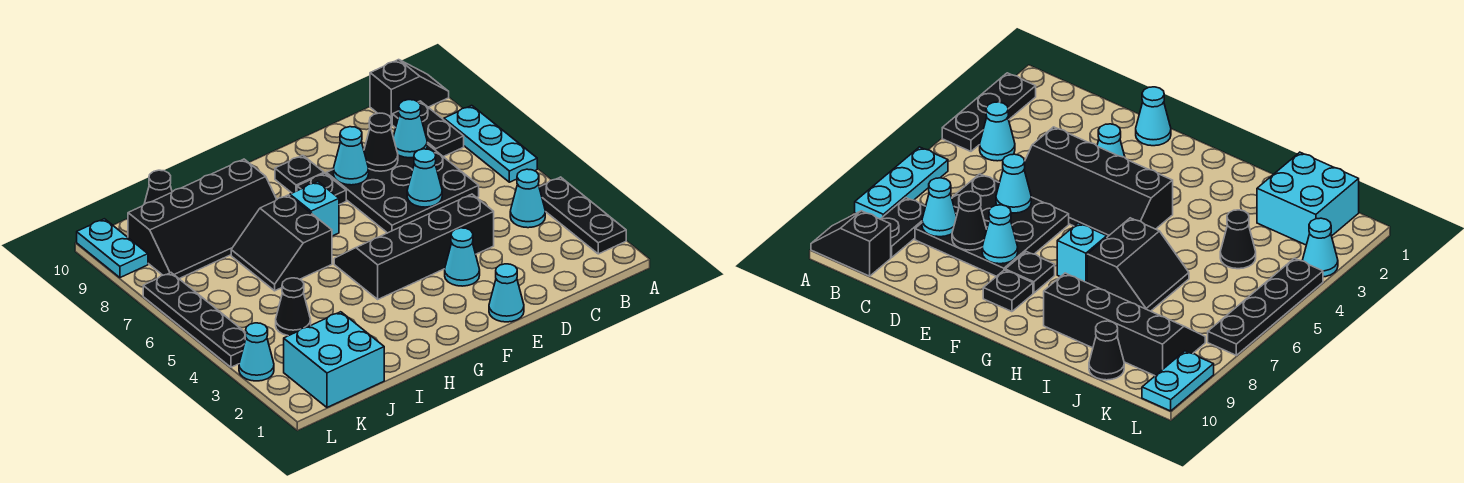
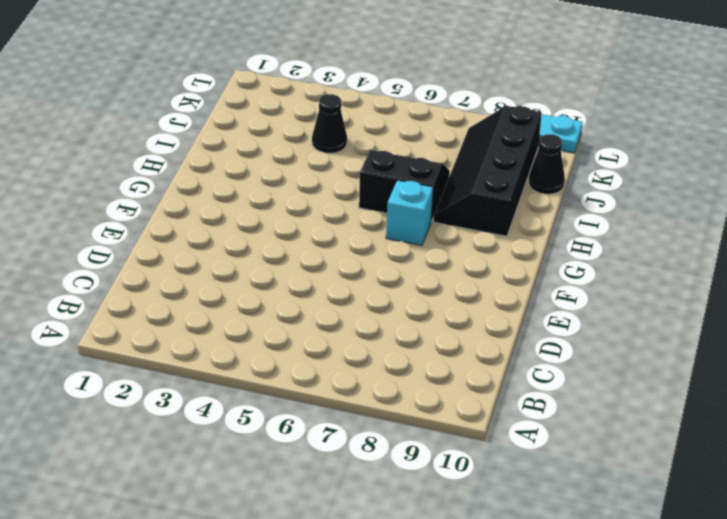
none -> black 1x3 plate [539,177,626,254]
none -> cyan 1x3 plate [444,105,537,182]
none -> black 1x2 slope [370,60,449,124]

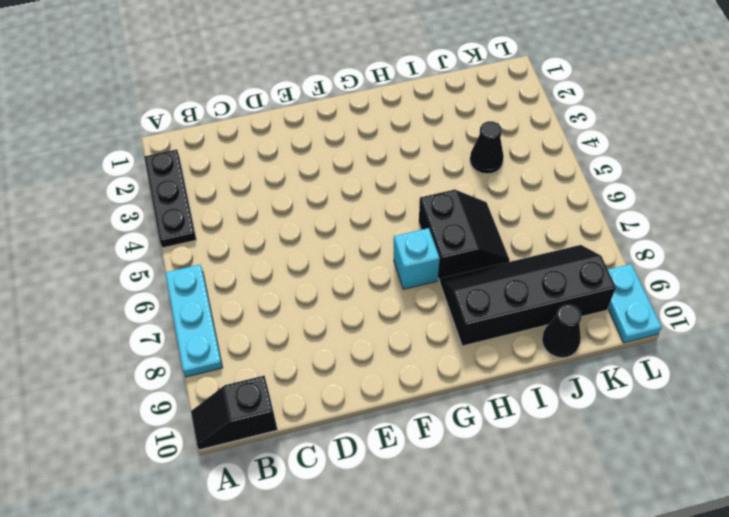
none -> cyan 1x1 cone [510,169,545,228]
none -> black 1x2 plate [392,101,464,157]
none -> black 3x3 plate [326,144,479,233]

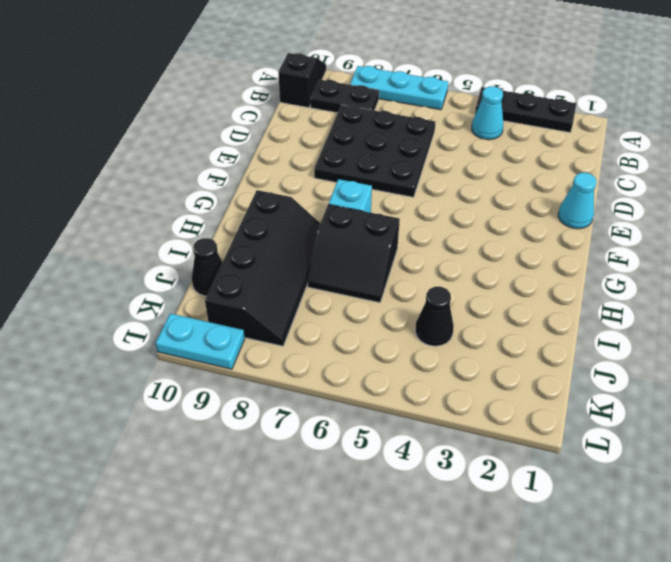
none -> black 2x4 slope [334,194,494,299]
none -> cyan 1x1 cone [445,228,480,286]
none -> black 1x1 plate [297,173,346,205]

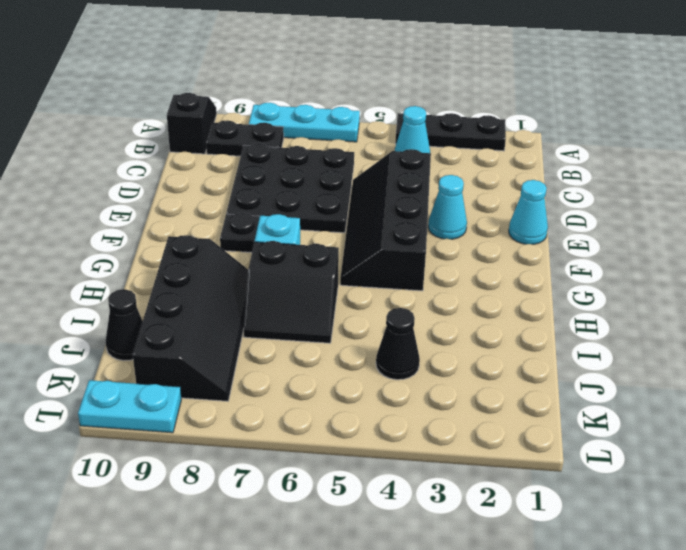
none -> black 1x1 plate [275,155,324,193]
none -> cyan 2x2 brick [284,312,384,407]
none -> cyan 1x1 cone [239,323,274,381]

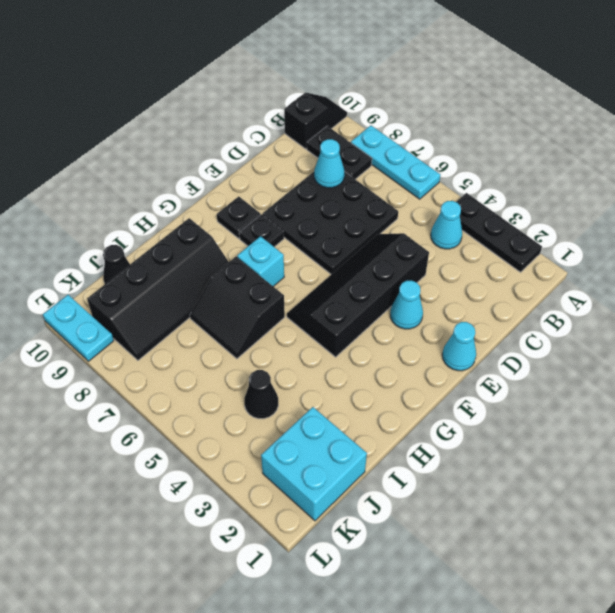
none -> cyan 1x1 cone [239,323,274,381]
none -> black 1x4 plate [143,273,246,367]
none -> cyan 1x1 cone [407,149,442,207]

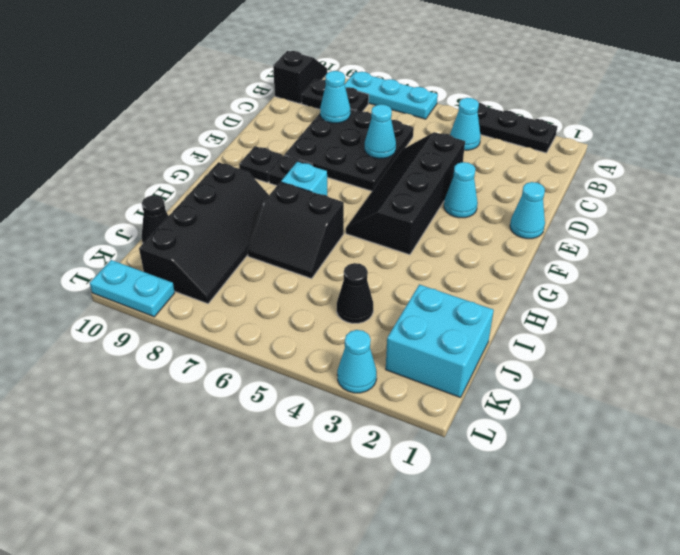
none -> black 1x4 plate [143,273,246,367]
none -> black 1x1 cone [364,113,398,171]
none -> cyan 1x1 cone [334,127,369,185]

